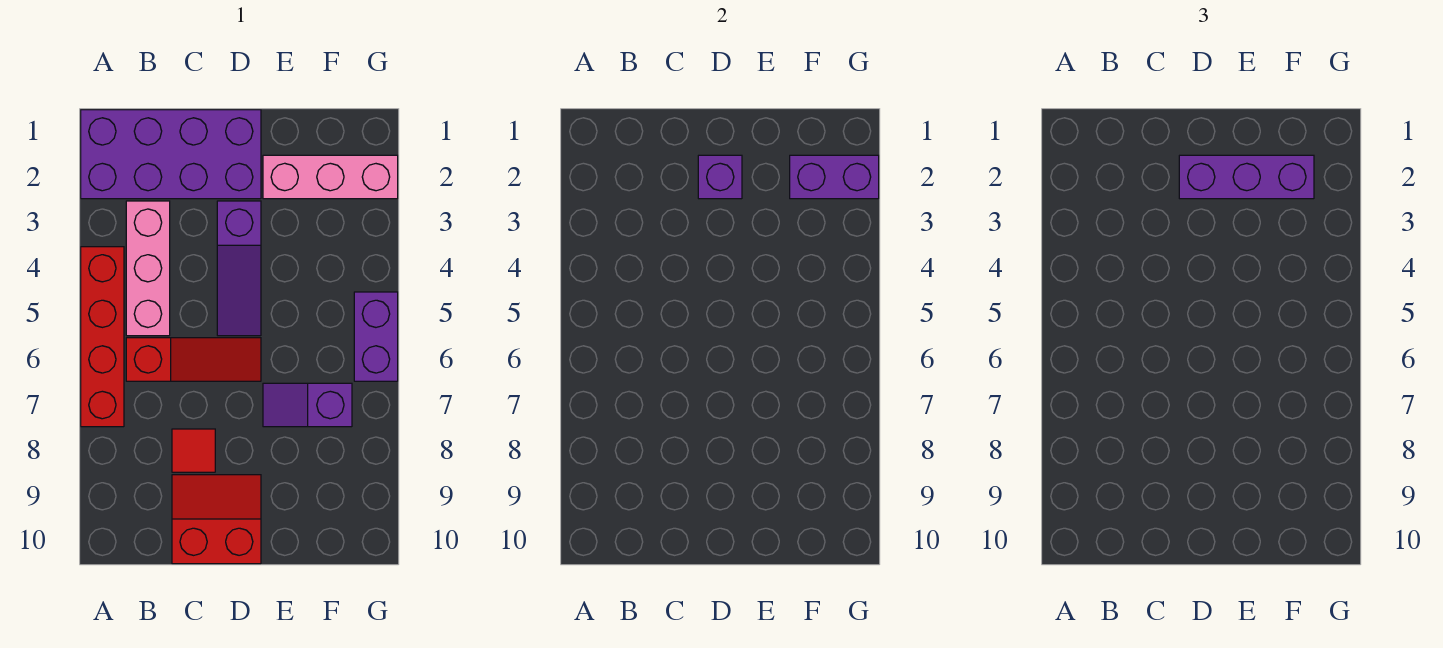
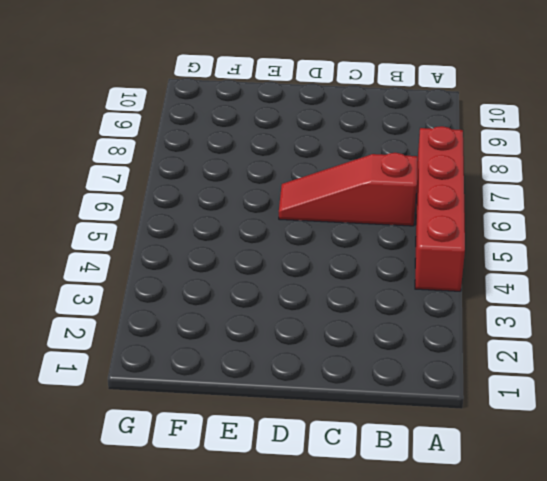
none -> purple 2x4 brick [81,110,261,199]
none -> pink 1x3 brick [126,201,170,336]
none -> red 1x1 tile [172,429,215,472]

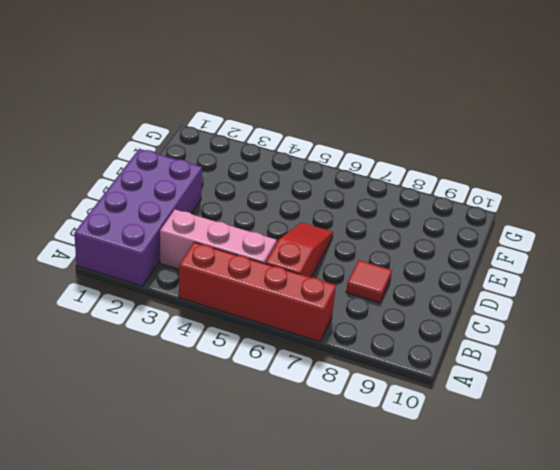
none -> red 2x2 slope [172,475,261,564]
none -> purple 1x3 slope [217,201,261,336]
none -> pink 1x3 brick [263,155,398,199]

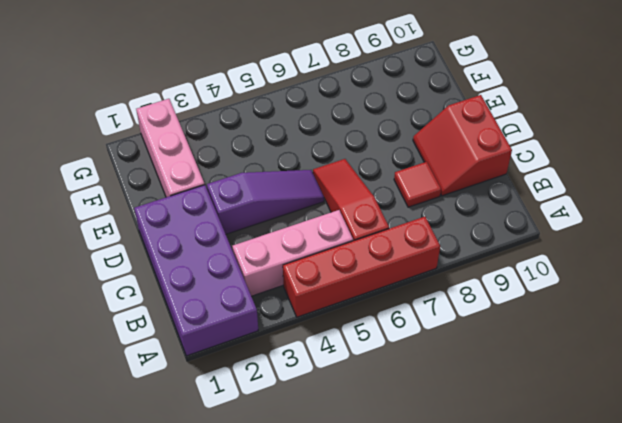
none -> purple 1x2 slope [263,383,352,427]
none -> purple 1x2 brick [354,292,398,381]
none -> purple 1x1 brick [698,155,742,199]

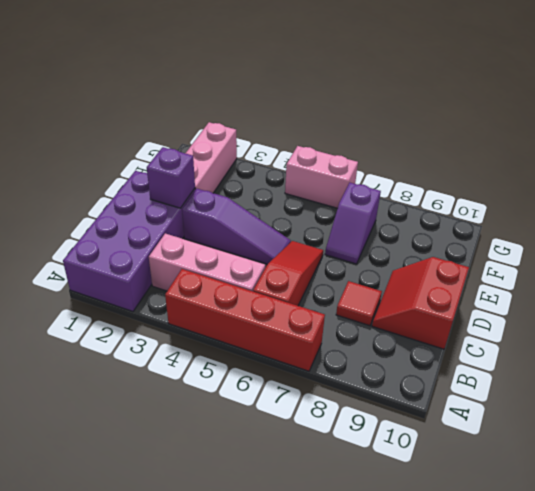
pink 1x2 brick [285,146,358,208] -> purple 1x2 brick [354,292,398,381]
none -> purple 1x2 brick [790,155,879,199]
none -> purple 1x3 brick [1179,155,1314,199]

